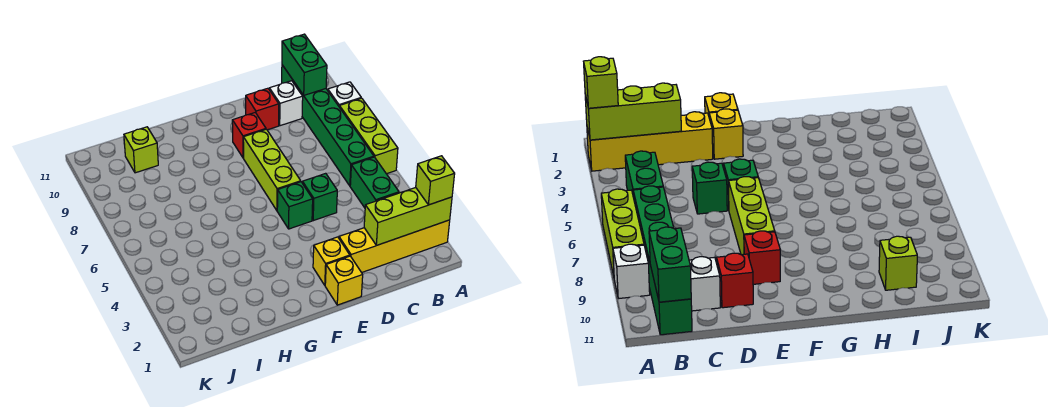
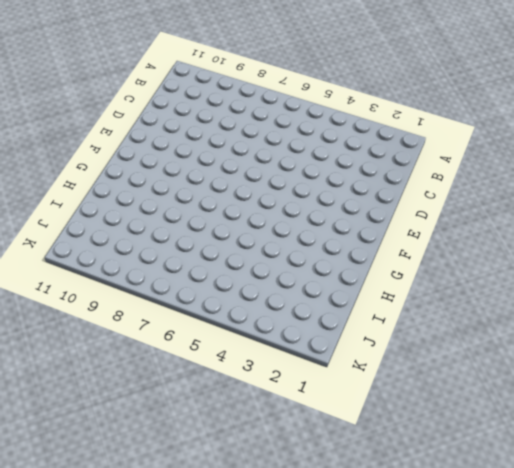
none -> yellow 1x4 brick [339,220,450,273]
none -> lime 1x3 brick [339,98,398,174]
none -> white 1x1 brick [328,82,361,106]

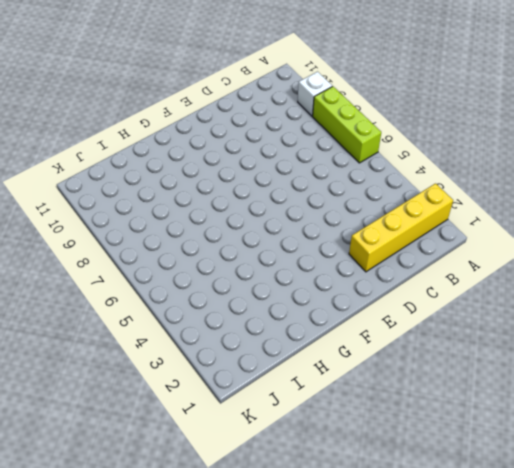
none -> green 1x2 brick [350,157,399,208]
none -> green 1x6 brick [282,65,374,186]
none -> white 1x1 brick [269,81,303,126]

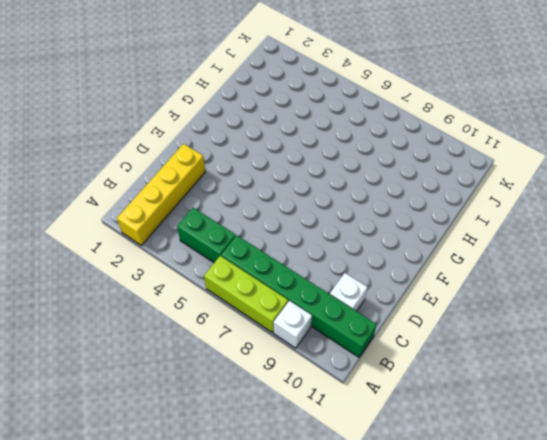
none -> green 1x1 brick [302,173,337,221]
none -> red 1x1 brick [246,88,279,130]
none -> yellow 1x1 brick [325,256,363,305]

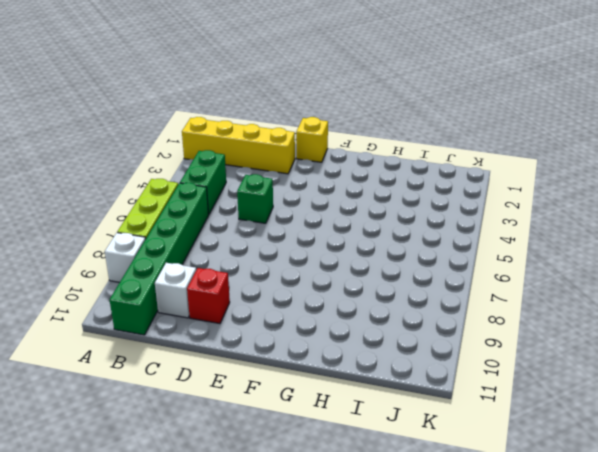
none -> yellow 1x1 brick [313,237,350,285]
none -> green 1x1 brick [277,182,313,229]
none -> lime 1x3 brick [243,129,301,210]

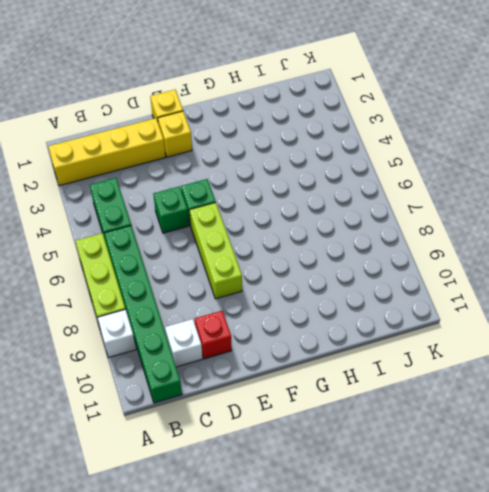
none -> red 1x1 brick [232,113,266,158]
none -> lime 1x1 brick [124,127,158,173]
none -> lime 1x3 brick [364,188,452,245]

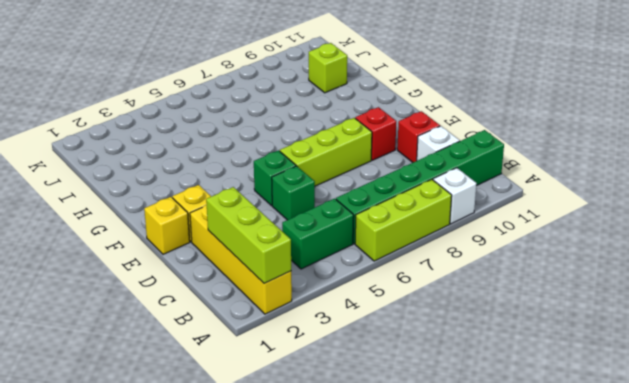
none -> green 1x2 brick [282,34,327,95]
none -> lime 1x1 brick [416,156,455,205]

